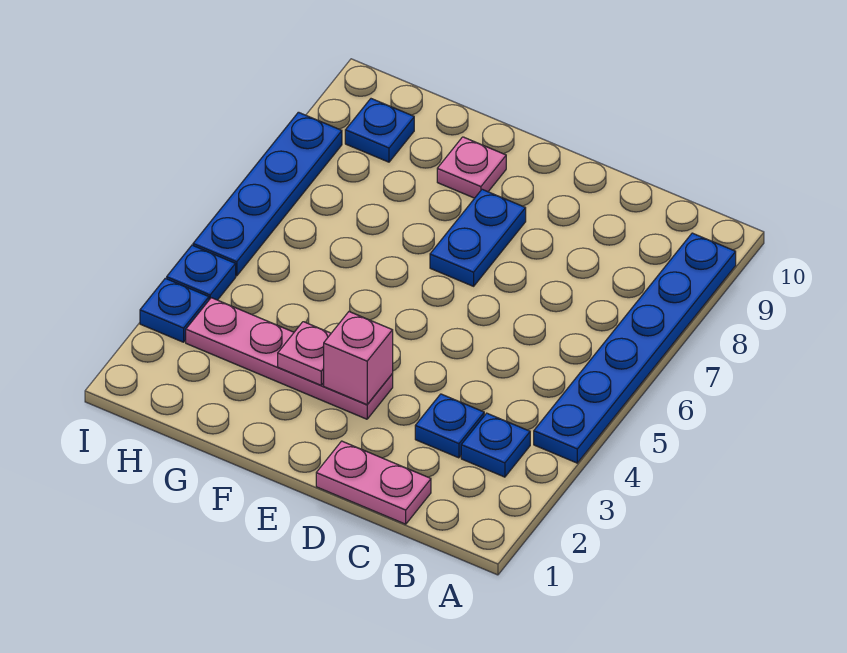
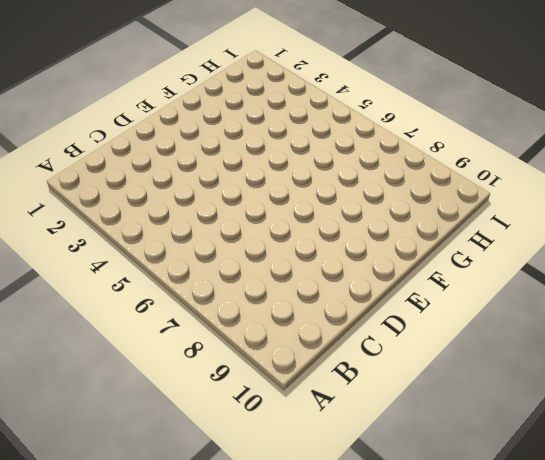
none -> blue 1x6 plate [534,233,736,463]
none -> blue 1x1 plate [461,413,530,477]
none -> pink 1x2 plate [316,441,431,524]

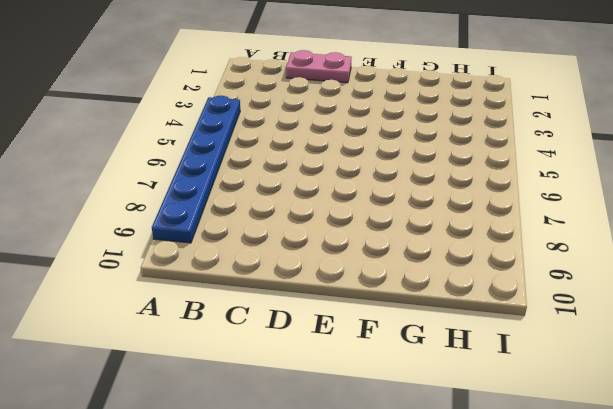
none -> blue 1x1 plate [461,413,530,477]
none -> blue 1x1 plate [415,394,484,458]
none -> pink 1x4 plate [186,298,393,419]

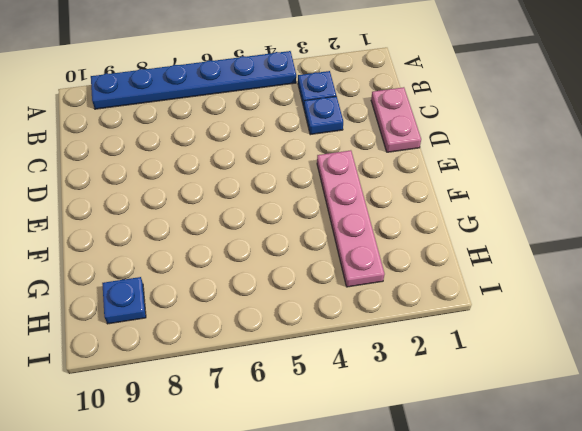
none -> blue 1x2 plate [430,189,526,286]
none -> pink 1x1 plate [437,137,506,198]
none -> blue 1x1 plate [140,278,209,342]

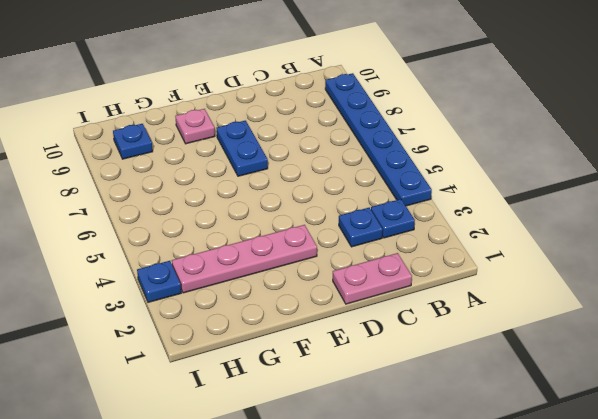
none -> blue 1x1 plate [167,245,236,300]
none -> blue 1x4 plate [193,112,342,276]
none -> pink 1x1 brick [324,312,393,405]

